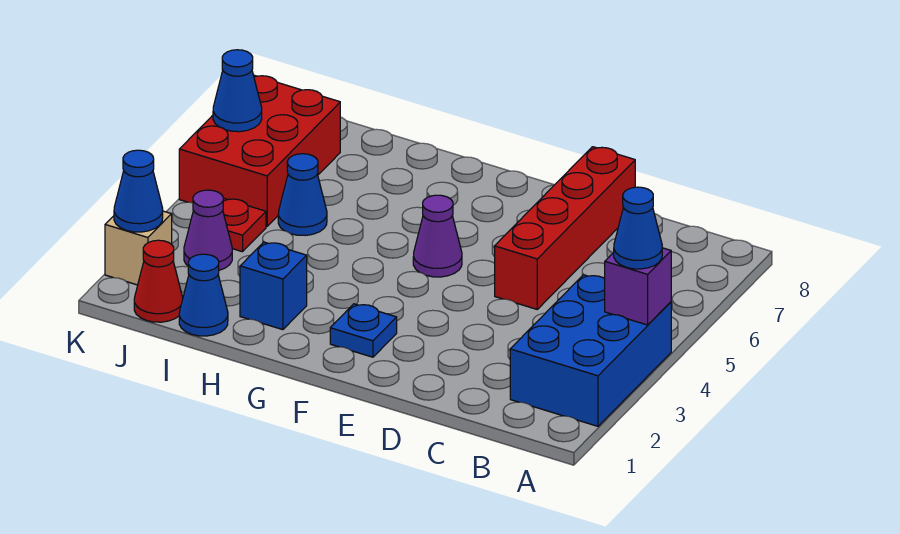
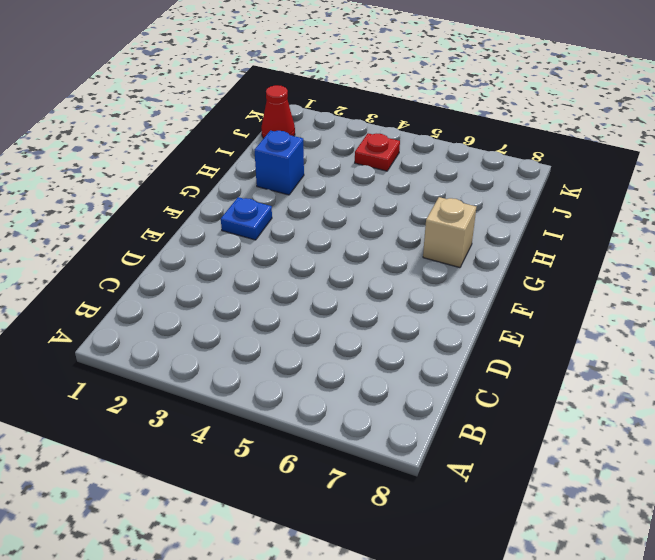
tan 1x1 brick [423,197,476,268] -> tan 1x1 brick moved to [105,211,172,285]
none -> blue 2x3 brick [510,275,671,426]
none -> red 1x4 brick [495,147,635,309]
none -> purple 1x1 cone [413,195,462,277]

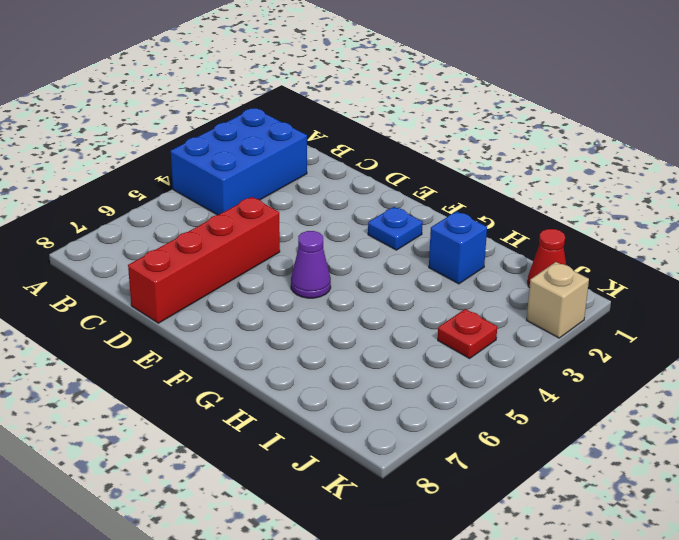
none -> blue 1x1 cone [179,254,228,336]
none -> blue 1x1 cone [278,154,327,235]
none -> purple 1x1 cone [184,190,232,270]

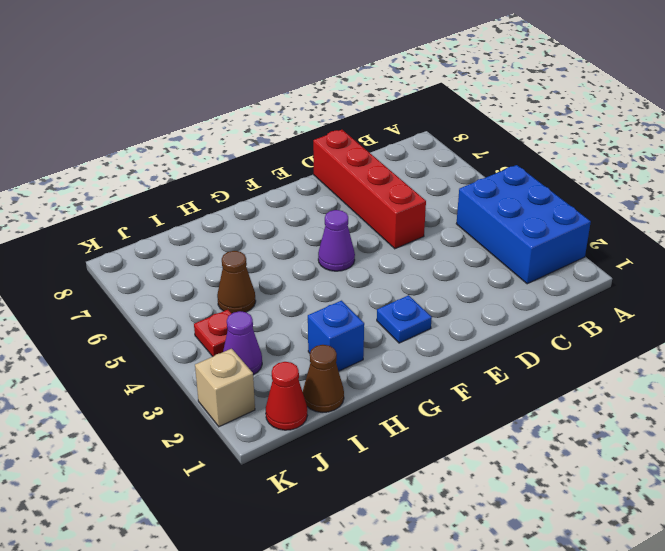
brown 1x1 cone [303,345,344,413] -> blue 1x1 cone [179,254,228,336]
brown 1x1 cone [217,251,256,313] -> blue 1x1 cone [278,154,327,235]
none -> red 2x3 brick [179,75,340,226]
none -> purple 1x1 brick [605,248,671,325]
none -> blue 1x1 cone [114,150,163,232]

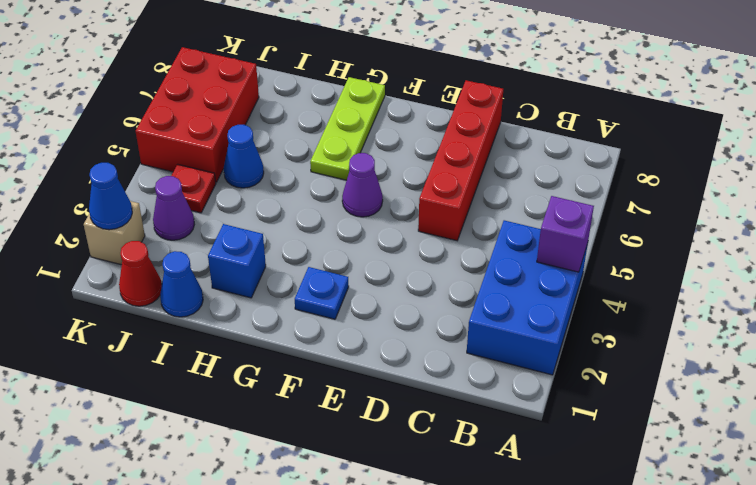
lime 1x3 plate [310,77,385,180] -> none
none -> blue 1x1 cone [213,50,262,132]
none -> blue 1x1 cone [614,187,662,269]

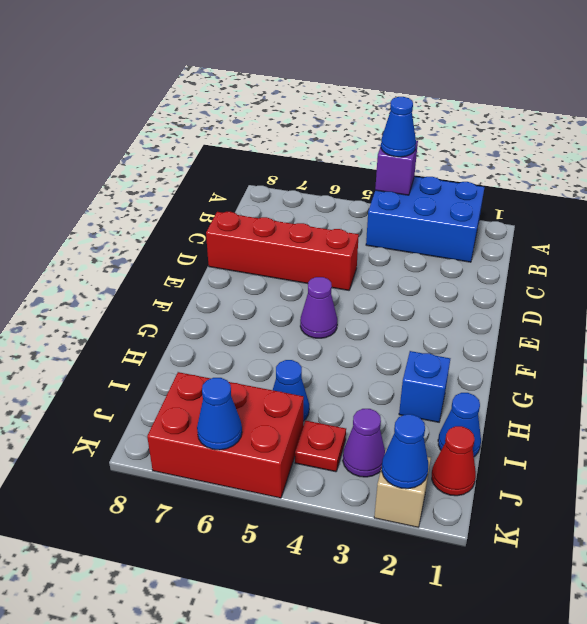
none -> blue 1x1 plate [330,304,397,357]

